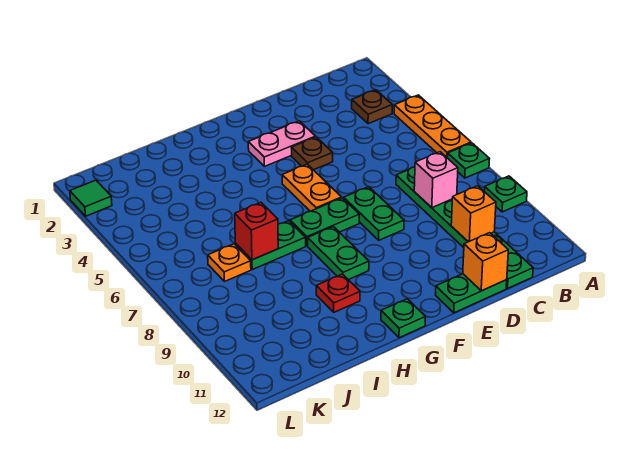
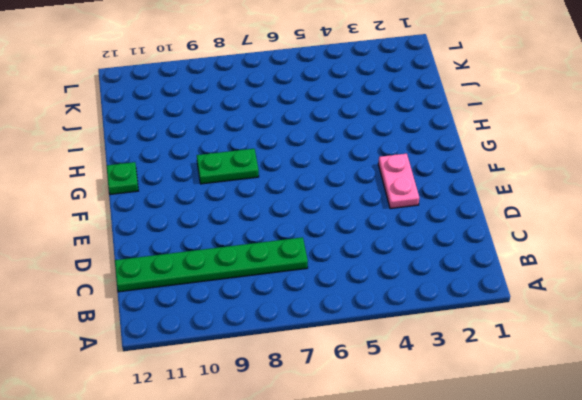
none -> orange 1x3 plate [394,95,471,158]
none -> green 1x1 plate [448,143,489,178]
none -> green 1x1 plate [484,176,527,212]

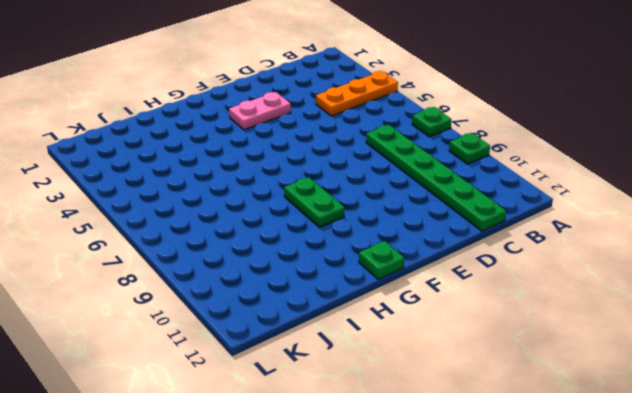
orange 1x3 plate [316,71,398,116] -> orange 1x3 plate turned to [394,95,471,158]
none -> brown 1x1 plate [352,90,392,124]
none -> green 1x2 plate [436,274,507,313]
none -> brown 1x1 plate [291,137,333,170]

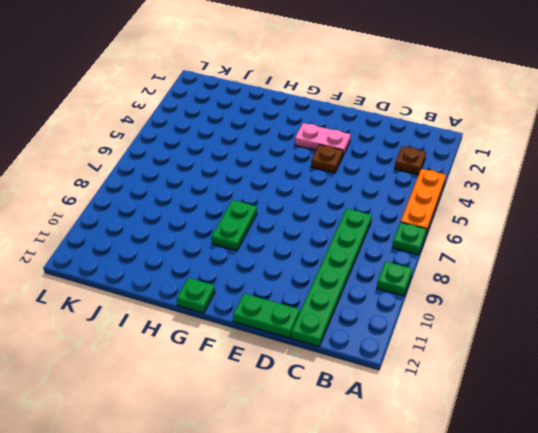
none -> green 1x2 plate [344,187,404,240]
none -> orange 1x2 plate [282,164,342,211]
none -> green 1x2 plate [290,198,359,246]

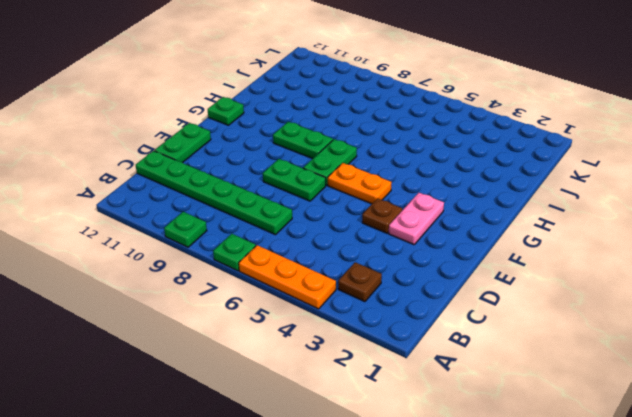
none -> green 1x2 plate [235,221,306,269]
none -> red 1x1 plate [316,274,360,312]
none -> orange 1x1 plate [208,244,251,282]

